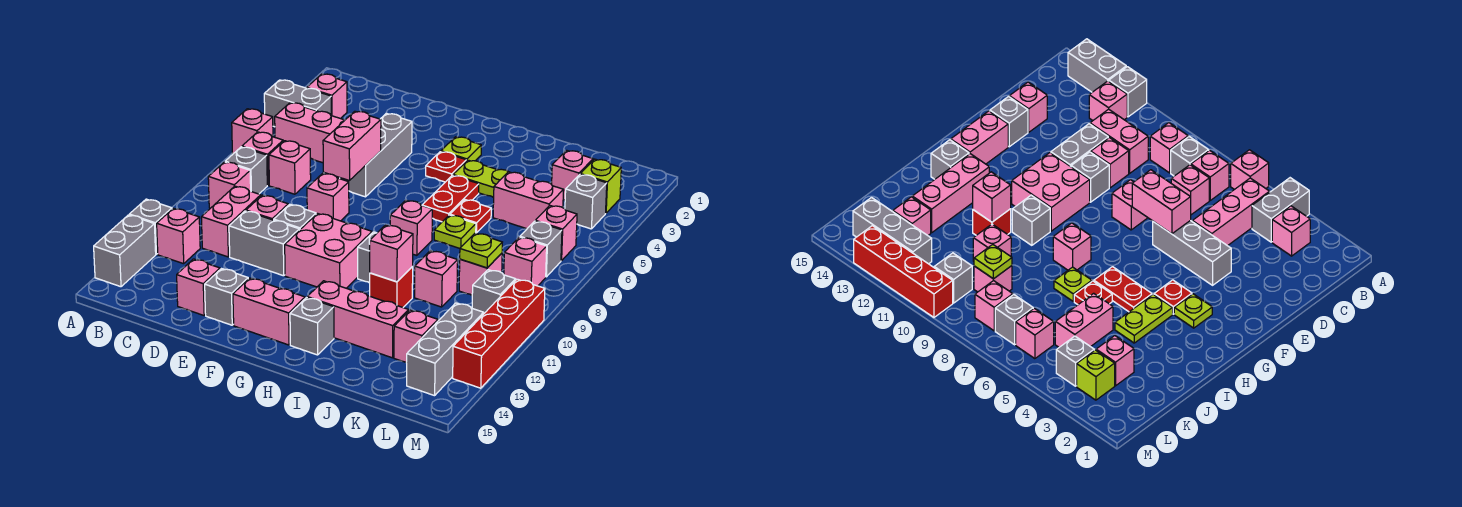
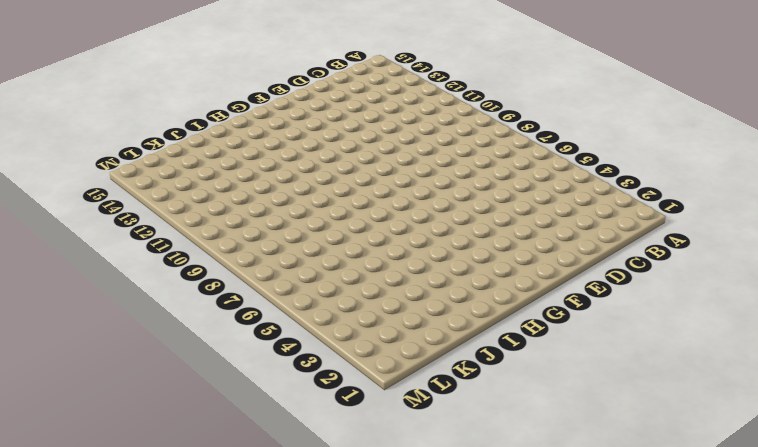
none -> grey 1x2 brick [264,80,331,127]
none -> pink 1x1 brick [232,109,273,154]
none -> grey 1x1 brick [129,199,172,254]
none -> grey 1x2 brick [94,215,156,287]

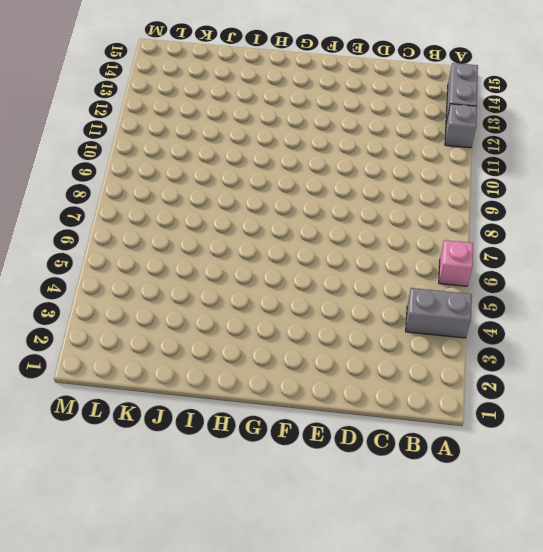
none -> pink 1x1 brick [307,74,347,119]
none -> pink 1x3 brick [275,103,345,163]
none -> pink 1x1 brick [242,132,283,185]
none -> grey 1x1 brick [225,147,267,194]

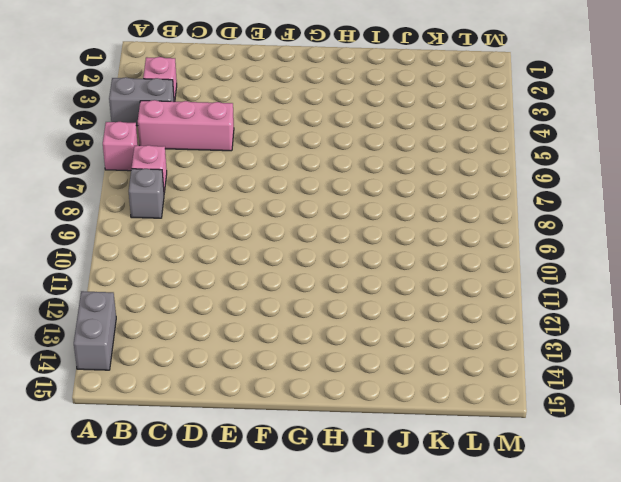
none -> grey 1x1 brick [129,199,172,254]
none -> pink 1x1 brick [208,162,251,208]
none -> pink 1x1 brick [157,208,200,264]
none -> pink 1x1 brick [269,141,311,194]

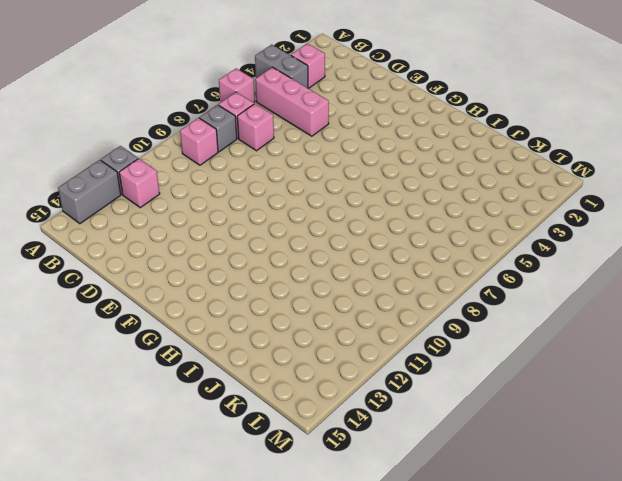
none -> pink 1x2 brick [201,186,261,257]
none -> pink 1x1 brick [246,195,288,220]
none -> grey 1x2 brick [229,211,299,276]
none -> pink 1x1 brick [177,259,220,315]

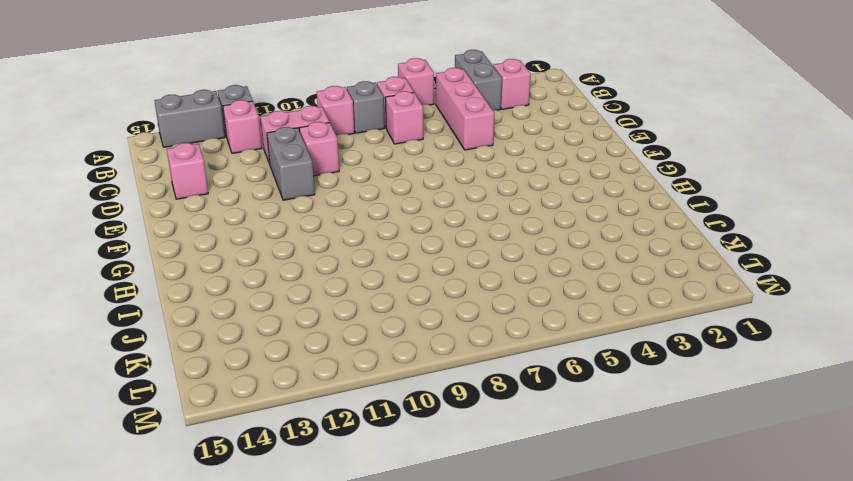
none -> grey 1x3 brick [340,113,412,197]
none -> pink 1x1 brick [307,173,349,221]
none -> grey 1x1 brick [274,204,316,230]
none -> grey 1x1 brick [205,269,248,325]

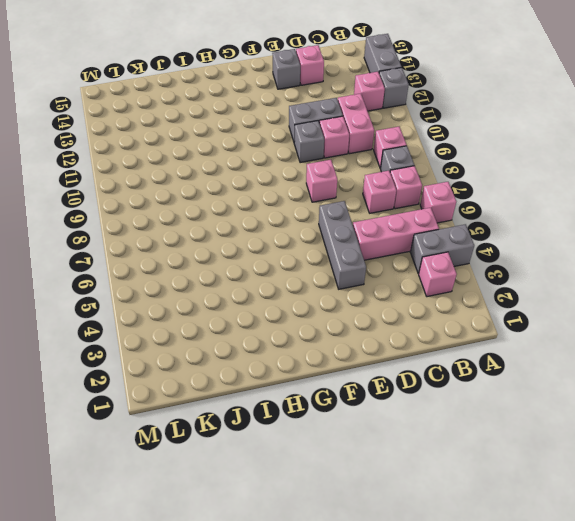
none -> pink 2x2 brick [285,214,372,288]
none -> pink 1x2 brick [233,278,305,345]
none -> lime 1x1 plate [441,137,481,161]
none -> red 1x1 plate [426,152,466,182]

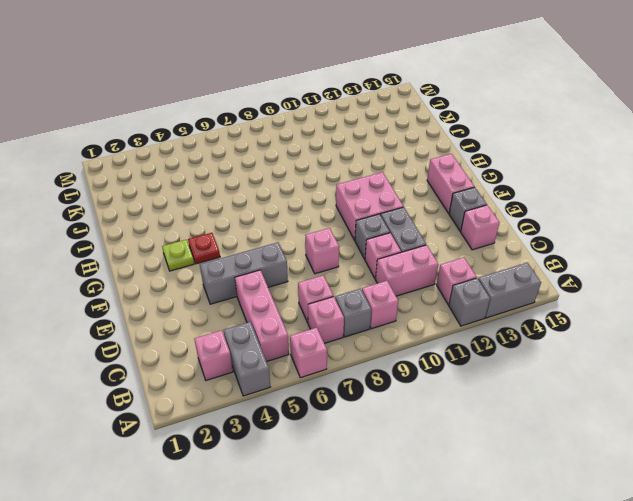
none -> lime 1x2 plate [453,160,508,198]
none -> red 1x2 plate [422,175,479,222]
none -> pink 1x1 brick [390,200,432,255]
none -> grey 1x1 brick [358,232,377,283]

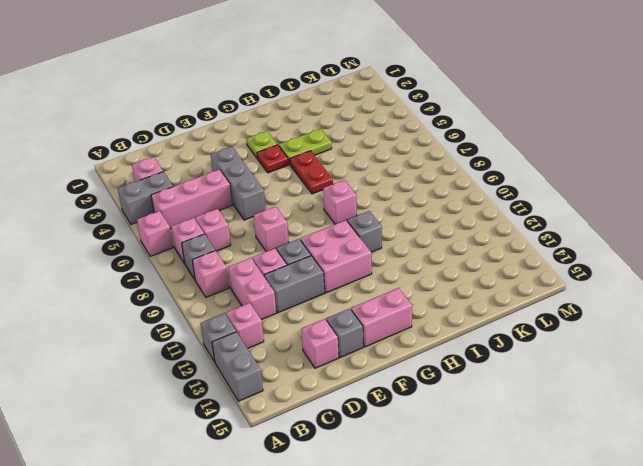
none -> pink 1x3 brick [307,281,409,358]
none -> grey 1x1 brick [290,298,334,355]
none -> red 1x1 plate [450,200,491,233]
none -> lime 1x1 plate [434,215,476,248]

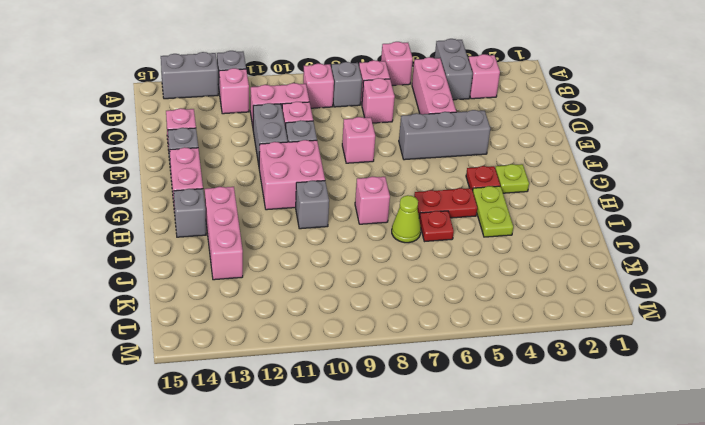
lime 1x1 cone [392,195,421,243] -> lime 1x1 plate [434,215,476,248]
none -> red 1x1 brick [370,267,413,307]
none -> pink 1x2 brick [493,172,564,229]
none -> pink 1x1 brick [415,251,458,307]
none -> pink 1x1 brick [552,150,593,200]

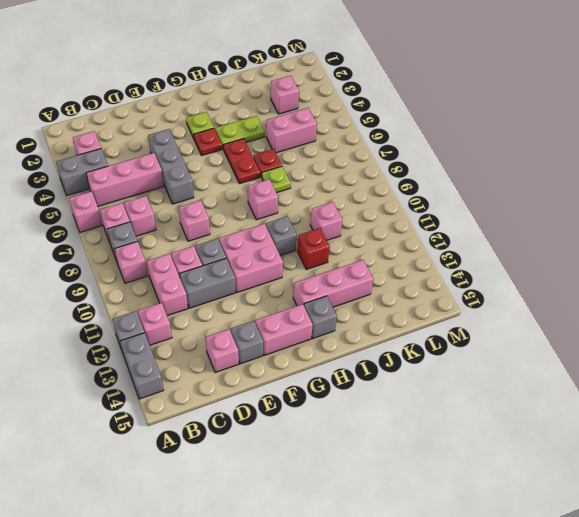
none -> pink 1x1 brick [459,253,502,295]
none -> pink 1x1 brick [394,310,438,363]
none -> lime 1x1 brick [580,159,621,213]
none -> grey 1x1 brick [565,175,607,229]

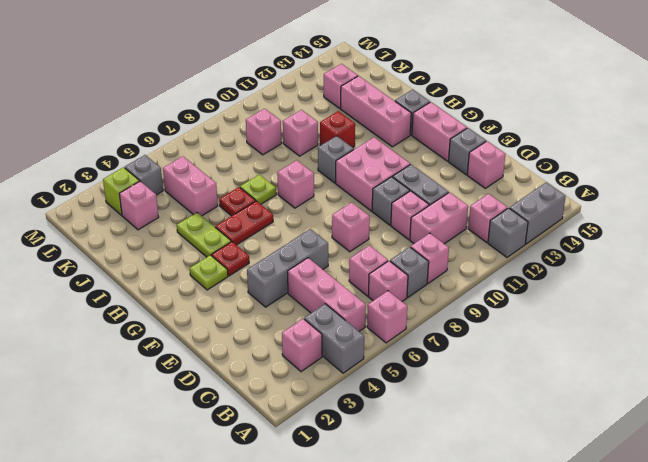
none -> pink 1x1 brick [535,206,577,261]
none -> grey 1x1 brick [520,221,562,277]
none -> pink 1x1 brick [504,237,547,286]
none -> grey 1x1 brick [472,270,516,313]

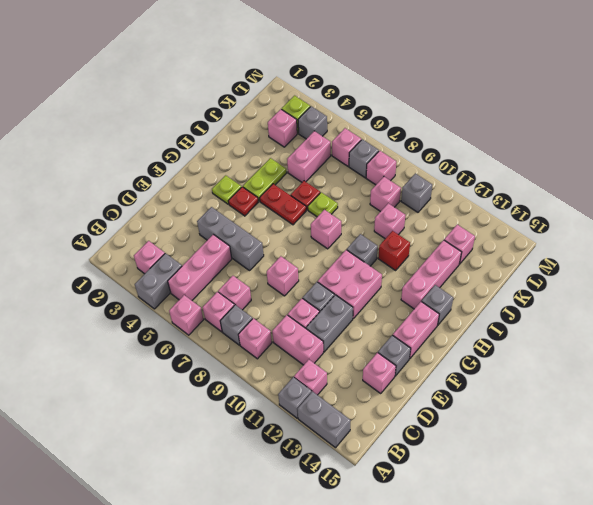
none -> grey 1x3 brick [407,303,484,396]
none -> red 1x4 brick [453,279,545,388]
none -> pink 1x2 brick [323,111,381,181]
none -> pink 1x1 brick [370,225,413,282]

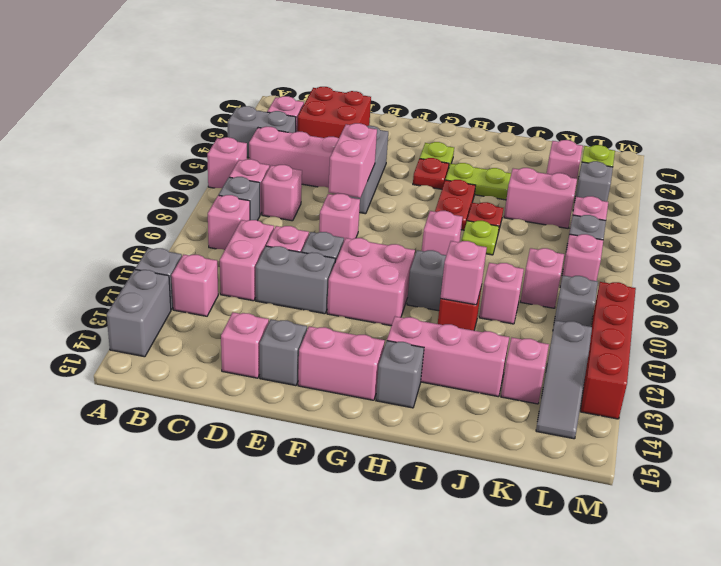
red 2x2 brick [297,87,371,138] -> none
grey 1x3 slope [536,320,592,439] -> grey 1x3 brick [407,303,484,396]
none -> lime 1x1 plate [460,233,502,268]

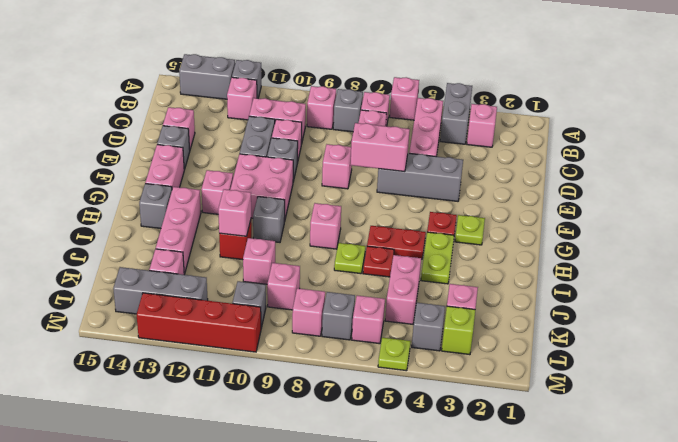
pink 1x1 brick [201,170,233,214] -> none
lime 1x1 plate [378,338,411,371] -> lime 1x1 plate moved to [460,233,502,268]

